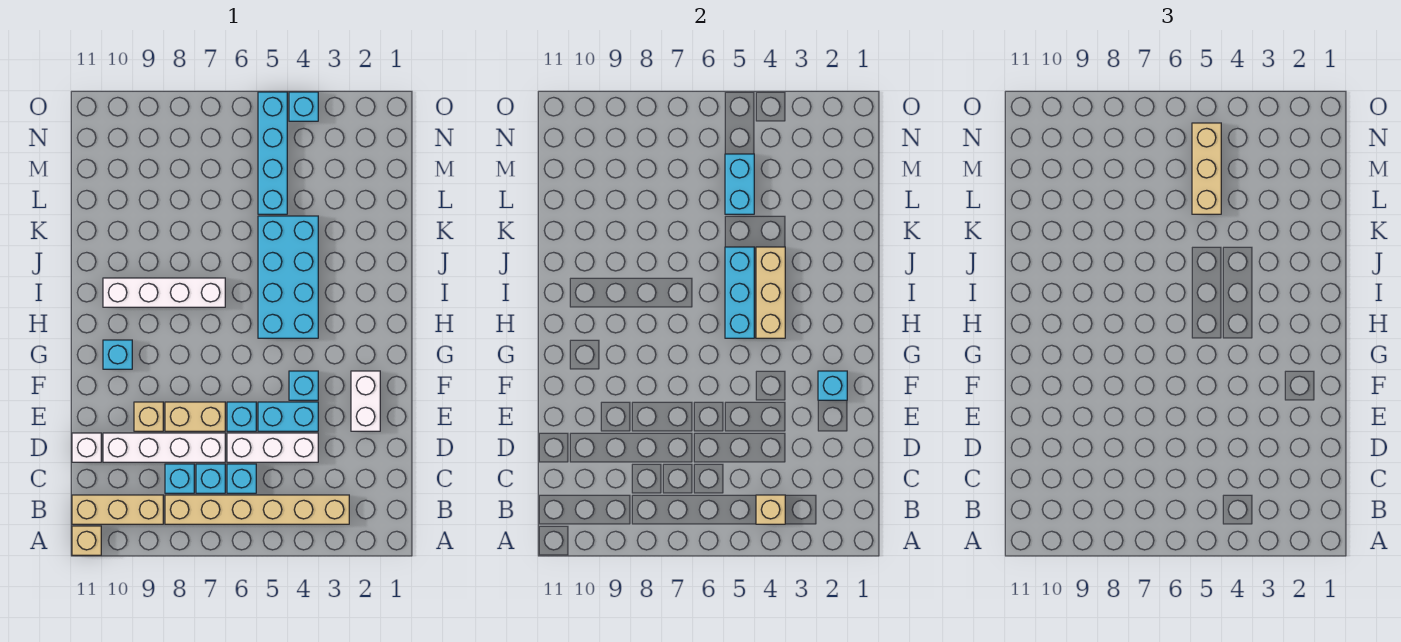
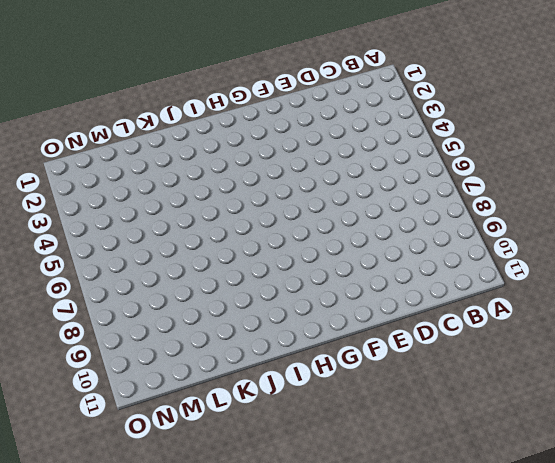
none -> tan 1x1 brick [72,526,101,555]
none -> tan 1x6 brick [165,495,349,524]
none -> tan 1x3 brick [72,495,163,524]

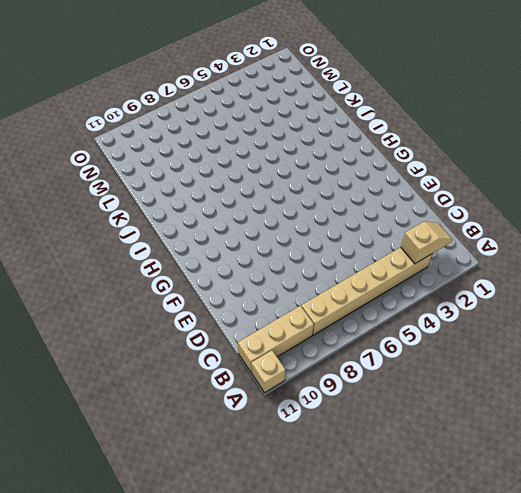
tan 1x2 slope [401,221,452,264] -> none
none -> cyan 1x1 brick [227,464,256,493]
none -> cyan 1x1 brick [196,464,225,493]
none -> cyan 1x1 brick [165,464,194,493]

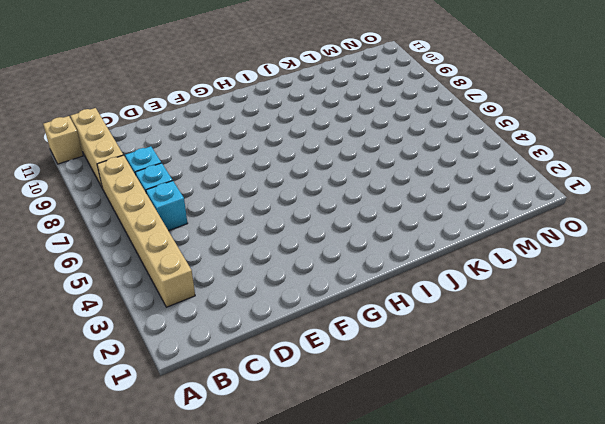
none -> white 1x3 brick [227,433,318,462]
none -> white 1x4 brick [103,433,225,462]
none -> white 1x1 brick [72,433,101,462]

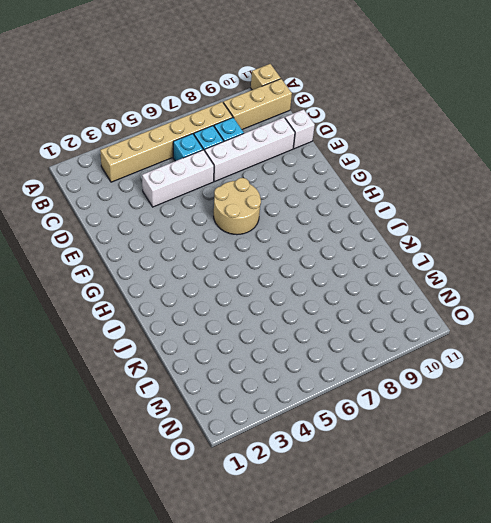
tan 2x2 round brick [214,178,261,235] -> none
none -> white 1x2 brick [351,371,380,431]
none -> cyan 1x2 brick [258,402,318,431]
none -> cyan 1x1 brick [227,402,256,431]

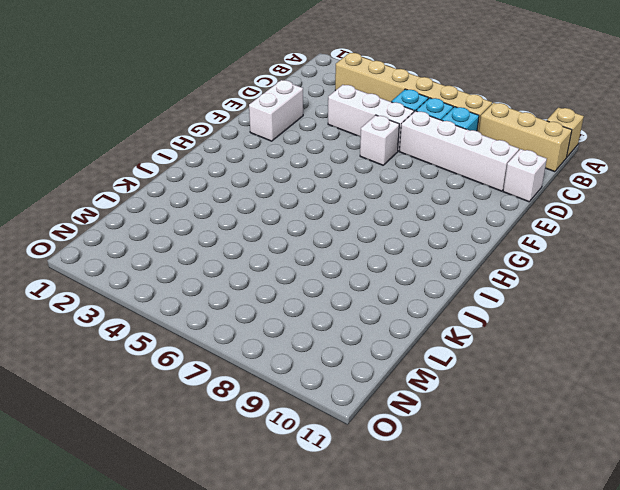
white 1x1 brick [360,115,399,165] -> cyan 1x1 brick [227,402,256,431]
none -> cyan 1x2 brick [258,402,318,431]
none -> tan 1x2 brick [165,402,225,431]
none -> tan 1x1 brick [134,402,163,431]

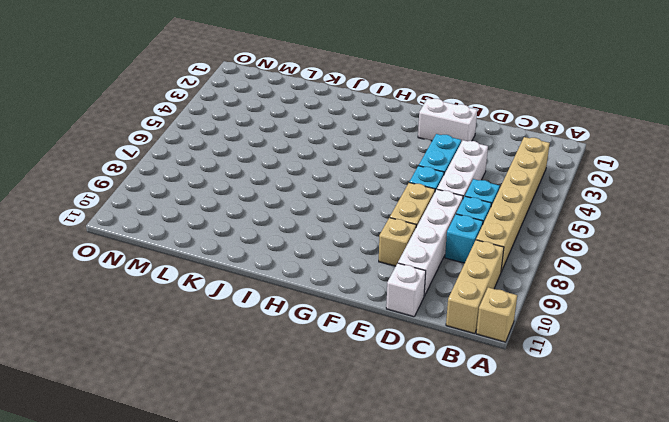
none -> cyan 1x1 brick [289,371,318,400]
none -> cyan 1x1 brick [103,340,132,369]
none -> cyan 2x4 brick [258,216,318,338]

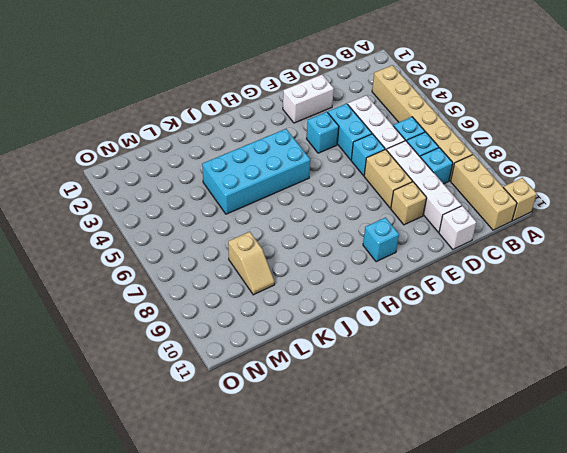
tan 1x2 slope [228,232,275,295] -> none
none -> white 1x4 brick [103,278,225,307]
none -> cyan 1x4 brick [258,92,287,214]
none -> cyan 1x1 brick [289,92,318,121]

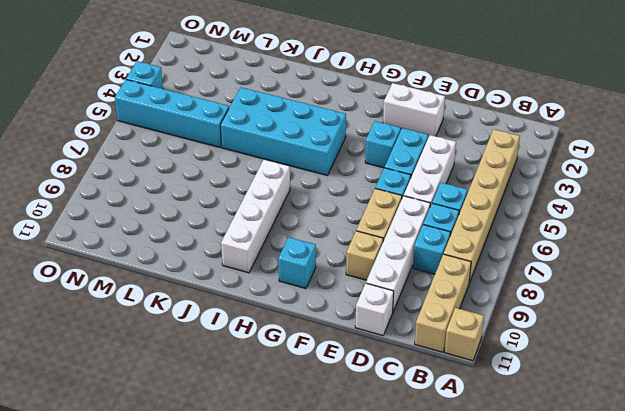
none -> tan 1x1 brick [756,495,785,524]
none -> cyan 1x1 brick [818,371,847,400]
none -> tan 1x3 brick [756,247,785,338]

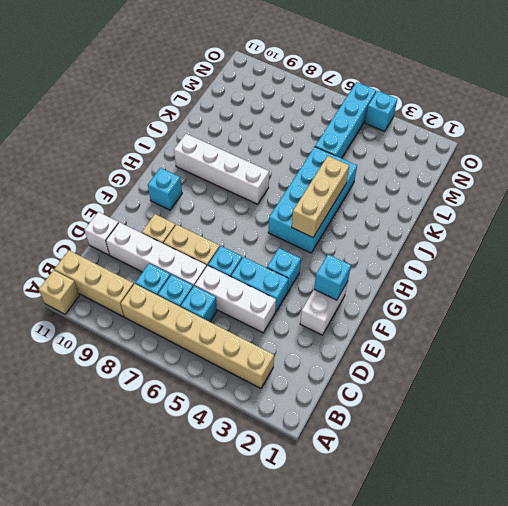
none -> tan 1x1 brick [756,495,785,524]
none -> cyan 1x3 brick [725,247,754,338]
none -> cyan 1x2 brick [725,154,754,214]

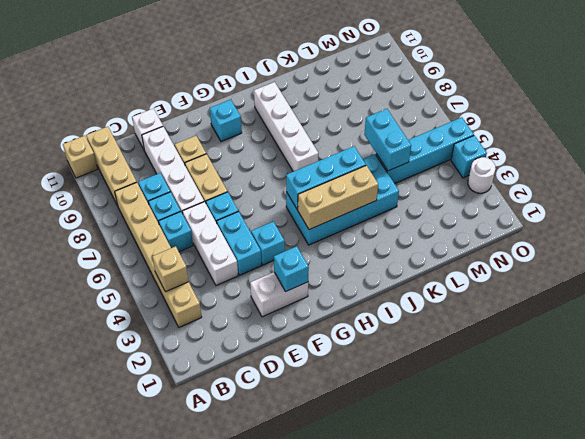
cyan 1x2 brick [364,109,411,171] -> cyan 1x2 brick turned to [725,154,754,214]
white 1x1 round brick [468,157,496,193] -> none
none -> tan 1x3 brick [1192,123,1221,214]

